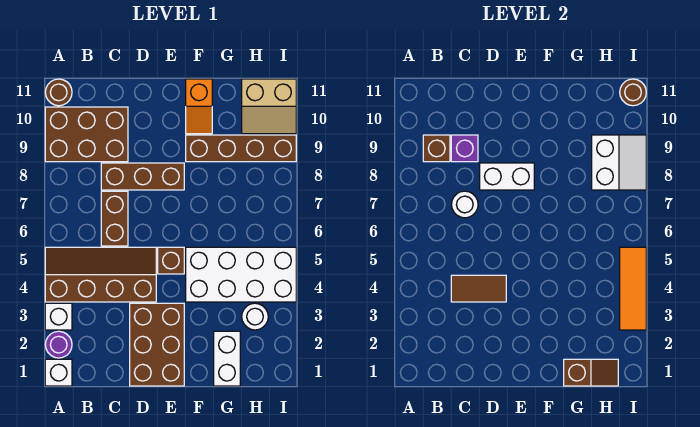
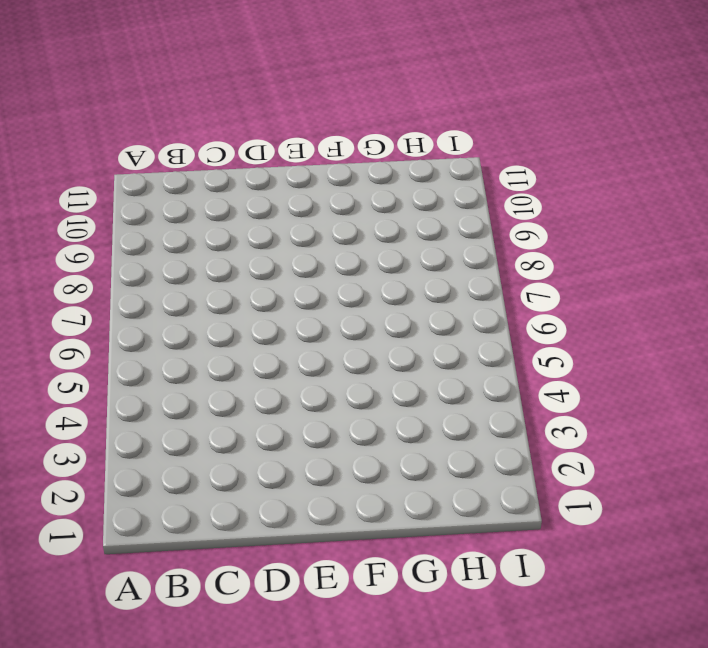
none -> white 1x1 brick [45,359,72,386]
none -> purple 1x1 round brick [45,331,72,358]
none -> white 1x1 brick [45,303,72,330]

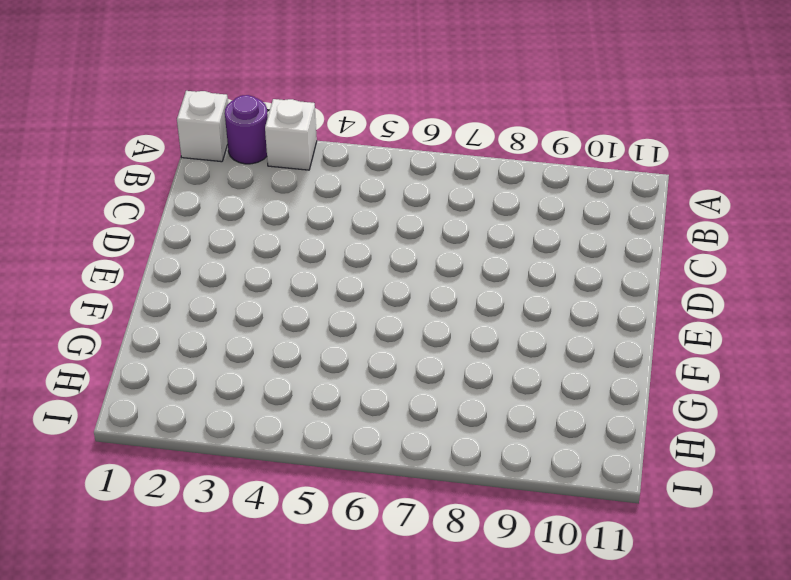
none -> brown 2x4 slope [45,247,156,302]
none -> brown 2x3 brick [45,107,128,162]
none -> brown 1x1 round brick [45,79,72,106]

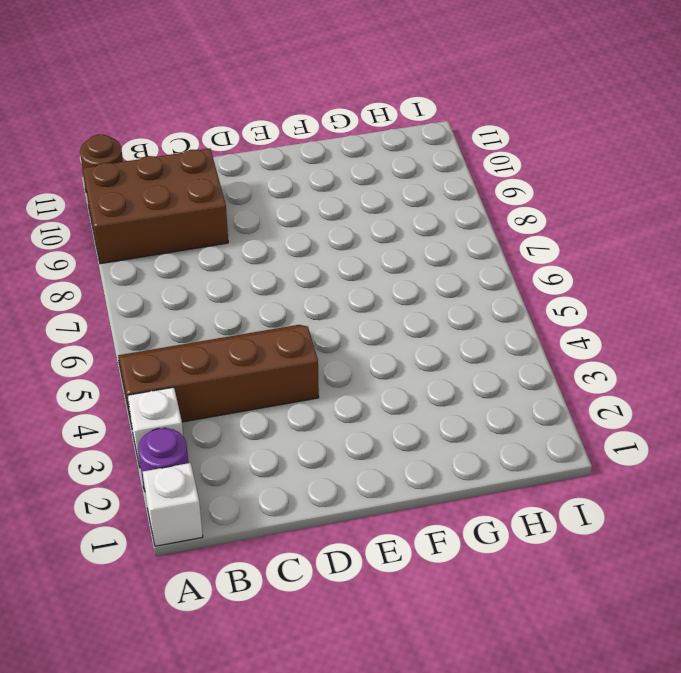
none -> brown 1x2 brick [101,191,128,246]
none -> brown 1x3 brick [101,163,184,190]
none -> brown 2x3 brick [130,303,184,386]

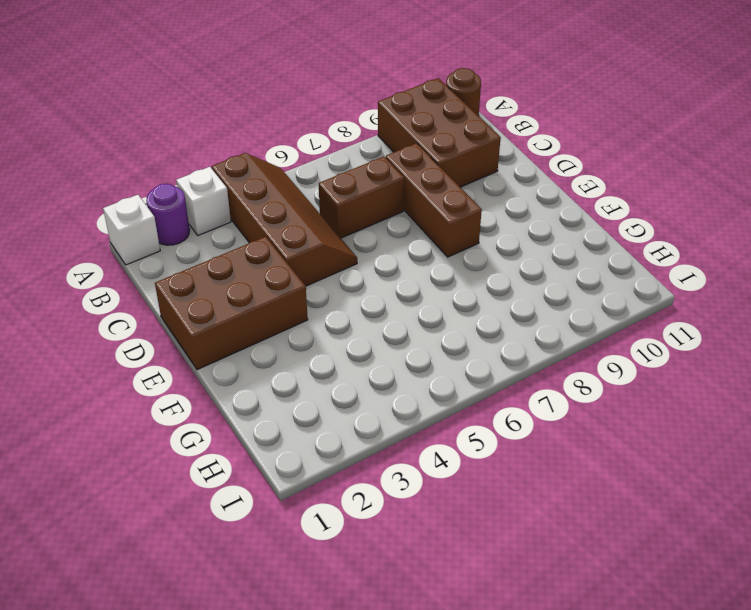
none -> brown 1x1 brick [158,247,184,274]
none -> white 2x4 brick [186,247,296,302]
none -> brown 1x4 brick [186,135,296,162]

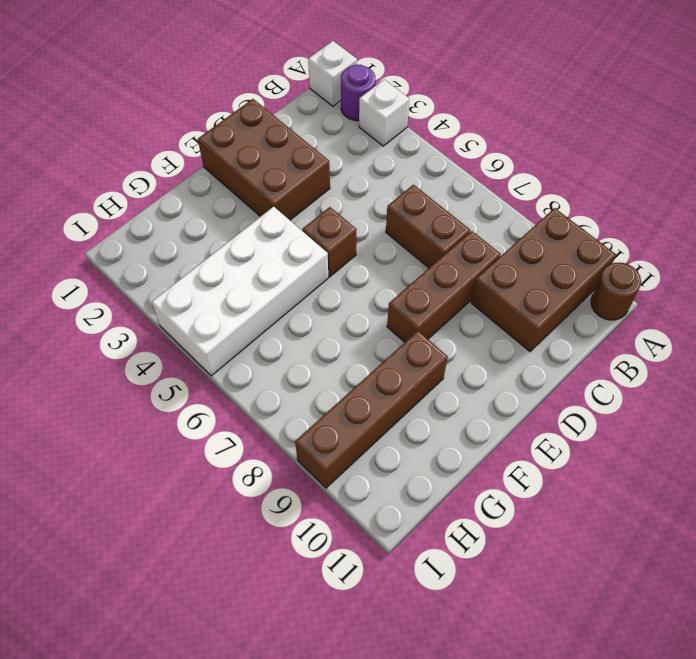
none -> brown 2x4 slope [45,247,156,302]
none -> orange 1x2 slope [186,79,212,134]
none -> white 1x2 brick [214,331,240,386]

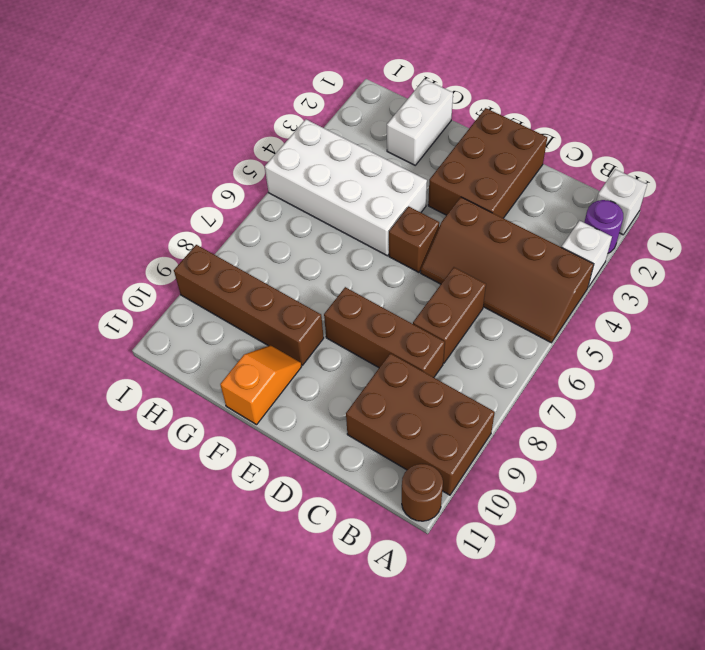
none -> white 1x1 round brick [242,303,268,330]
none -> tan 2x2 slope [242,79,296,134]
none -> brown 1x1 brick [423,135,450,162]

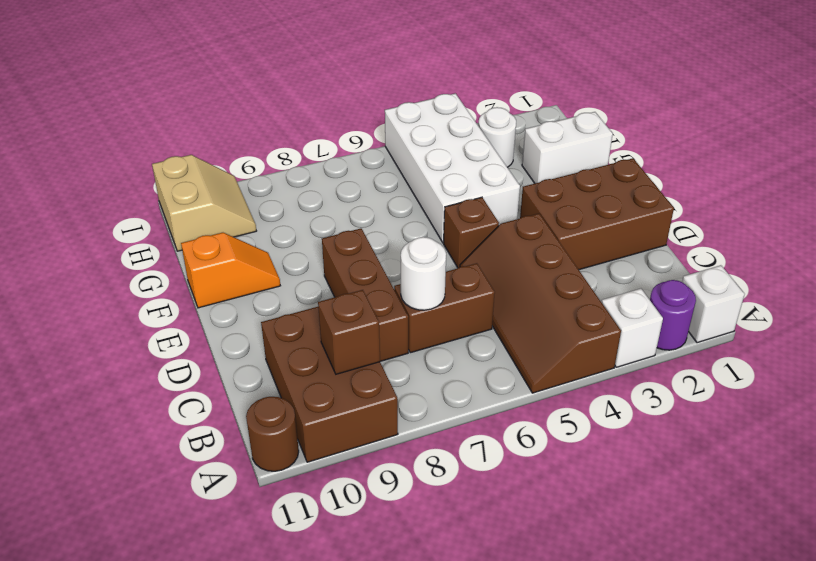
none -> brown 1x4 brick [186,135,296,162]
none -> brown 1x2 tile [451,275,506,302]
none -> purple 1x1 brick [451,135,478,162]

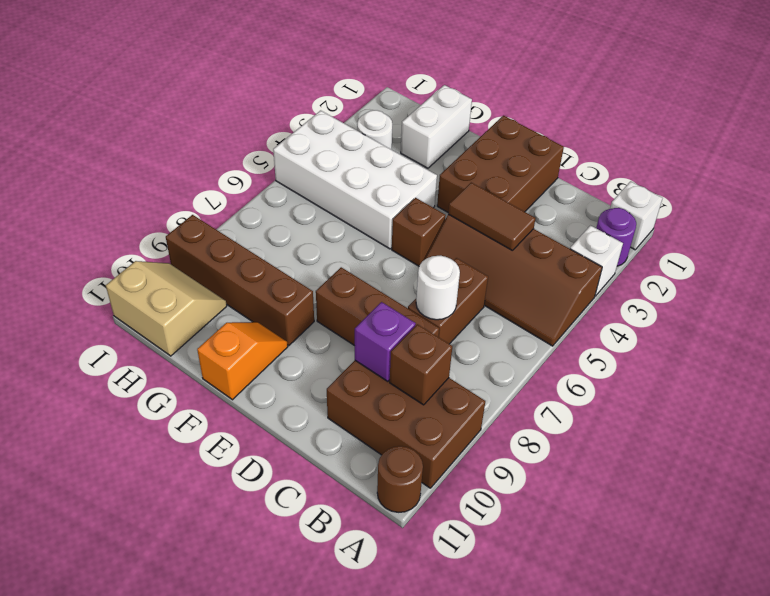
none -> white 1x2 brick [480,163,534,190]
none -> brown 1x2 slope [564,359,618,386]
none -> white 2x2 slope [592,135,646,190]

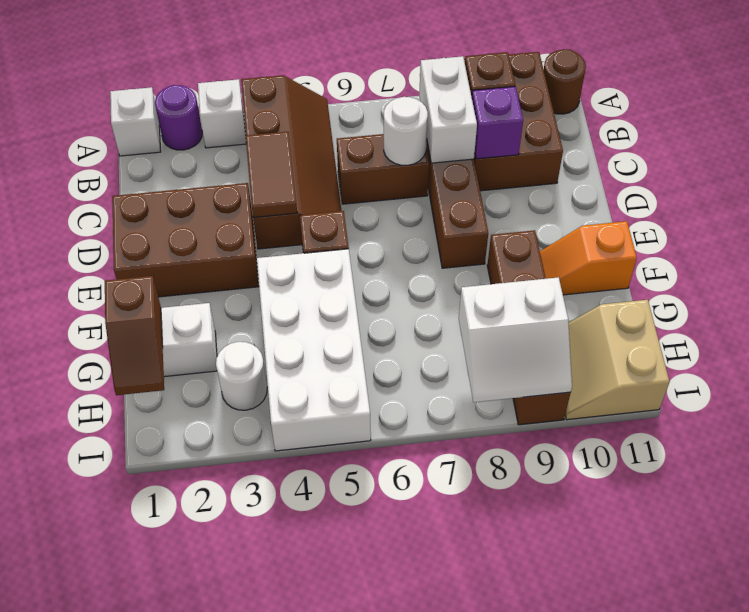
white 1x2 brick [419,56,477,163] -> white 1x2 brick moved to [480,163,534,190]
none -> orange 1x3 tile [620,247,646,330]
none -> brown 1x1 round brick [620,79,646,106]

